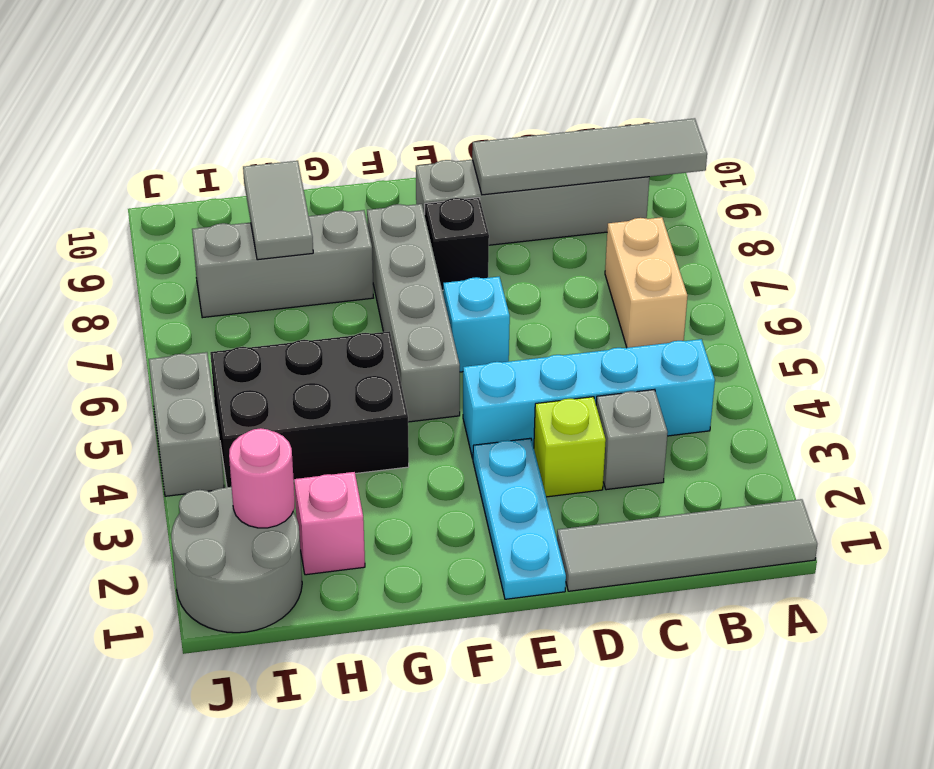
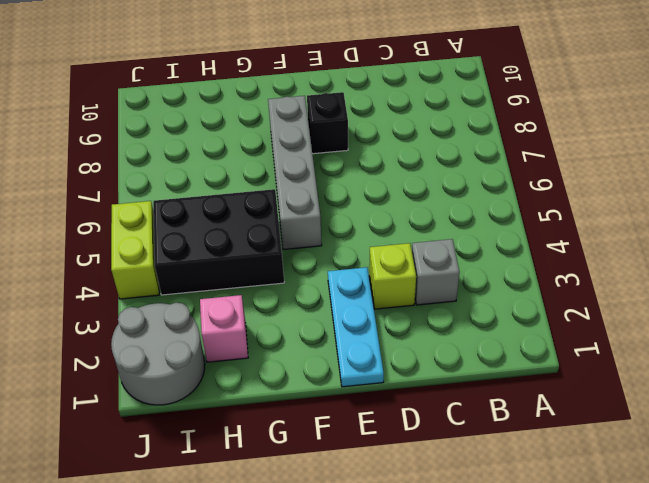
lime 1x2 brick [111,201,159,299] -> grey 1x2 brick [149,352,224,496]
none -> grey 1x4 tile [557,499,817,591]
none -> cyan 1x4 brick [463,339,715,459]
none -> tan 1x2 brick [605,217,688,348]

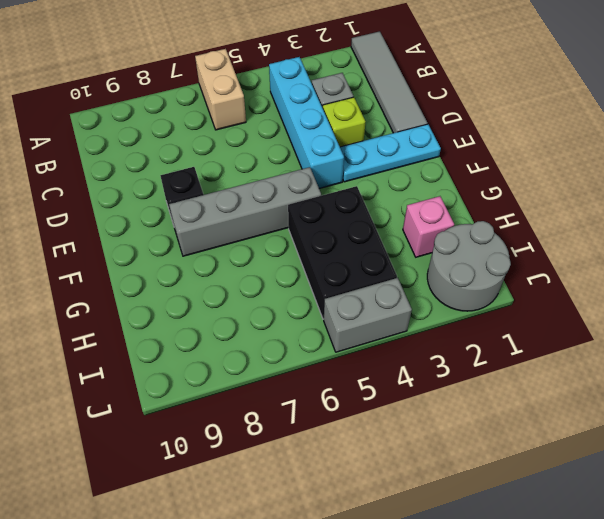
tan 1x2 brick [195,49,246,130] -> tan 1x2 brick turned to [605,217,688,348]
none -> grey 1x4 brick [416,160,649,245]
none -> cyan 1x1 brick [443,277,510,372]
none -> grey 1x3 brick [192,210,373,318]

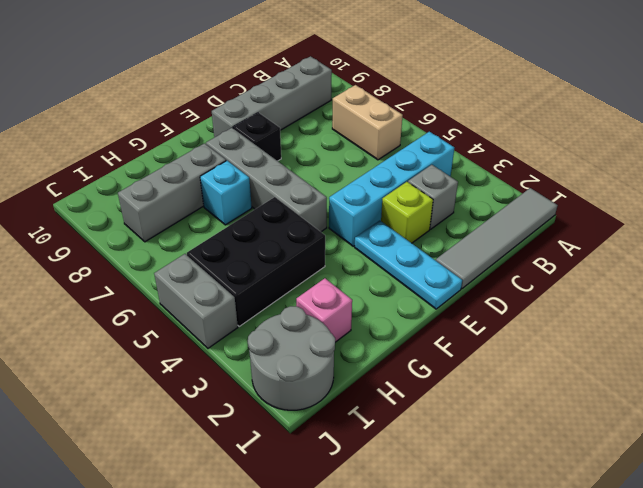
cyan 1x1 brick [200,161,252,225] -> cyan 1x1 brick moved to [443,277,510,372]
none -> grey 1x4 tile [472,118,707,195]
none -> grey 1x2 tile [243,161,313,260]
none -> pink 1x1 round brick [229,428,295,528]

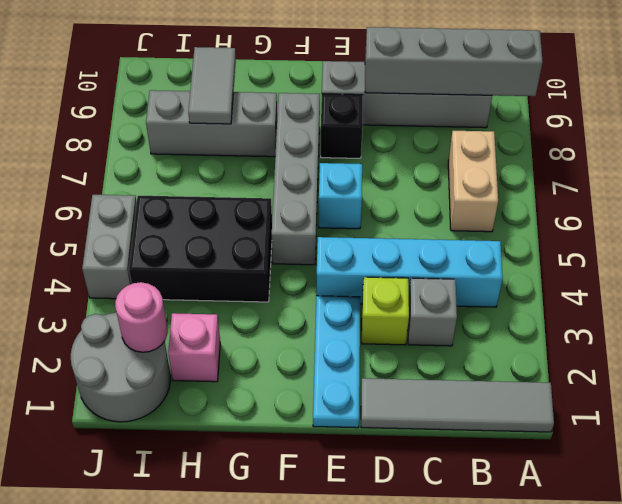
grey 1x4 brick [365,27,543,96] -> grey 1x4 tile [472,118,707,195]

